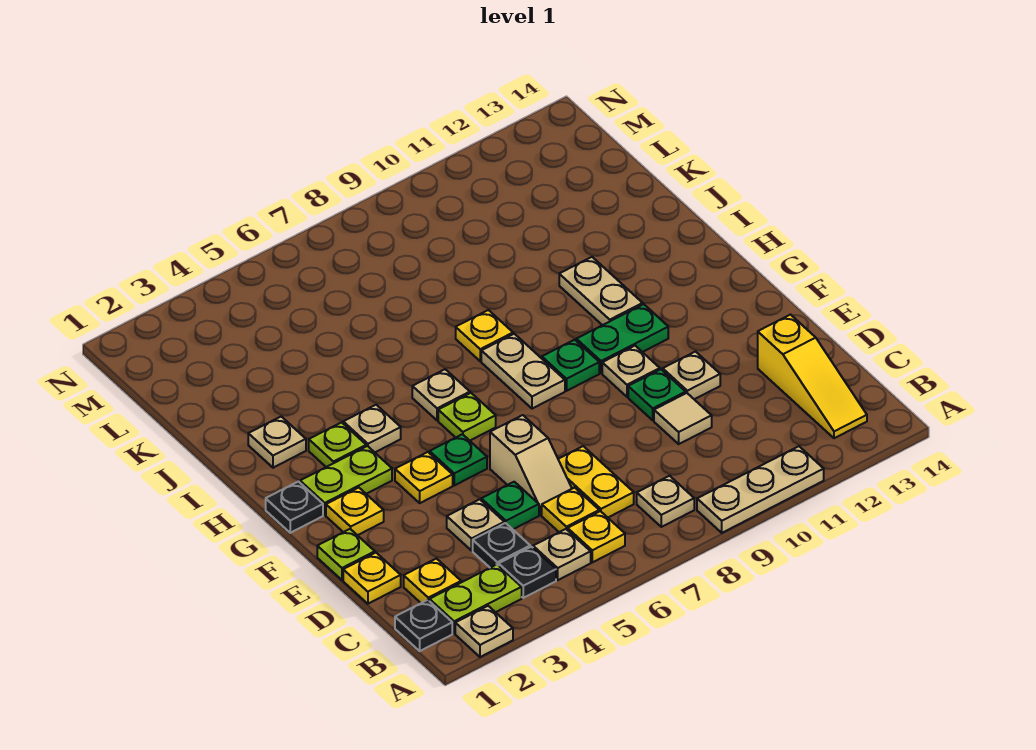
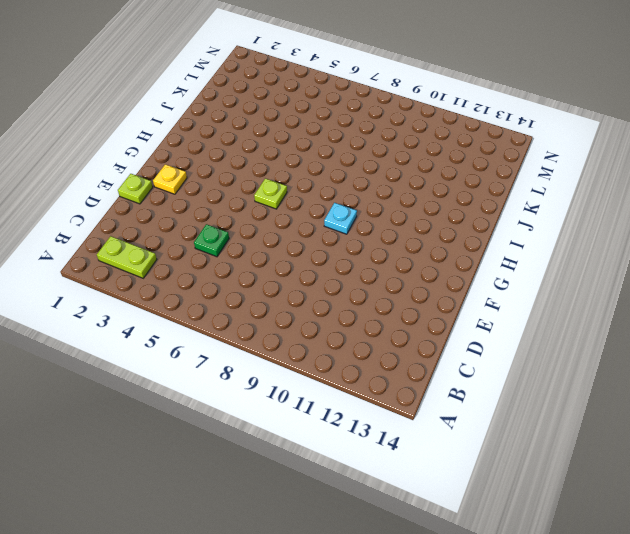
cyan 1x1 plate [324,203,357,234] -> green 1x1 plate [542,340,599,391]
none -> tan 1x1 plate [455,606,513,657]
none -> tan 1x3 plate [697,446,824,533]
none -> black 1x1 plate [395,600,452,651]
none -> black 1x1 plate [499,547,556,598]

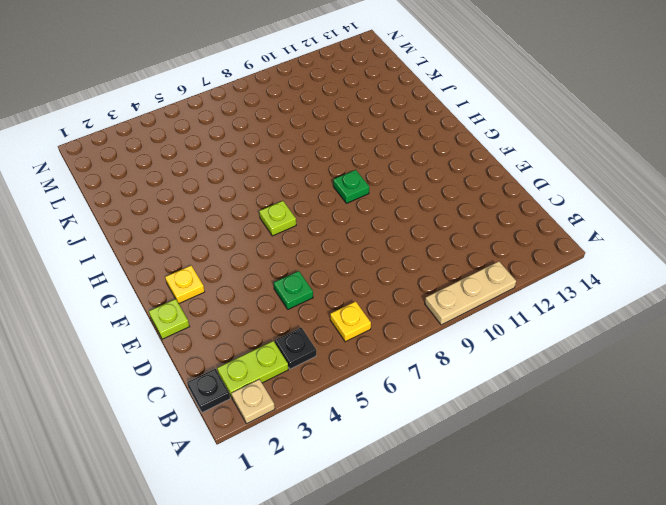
none -> tan 1x1 plate [533,529,591,580]
none -> tan 1x1 plate [637,476,694,527]
none -> yellow 1x3 slope [758,315,867,438]
none -> yellow 1x1 plate [404,559,461,603]

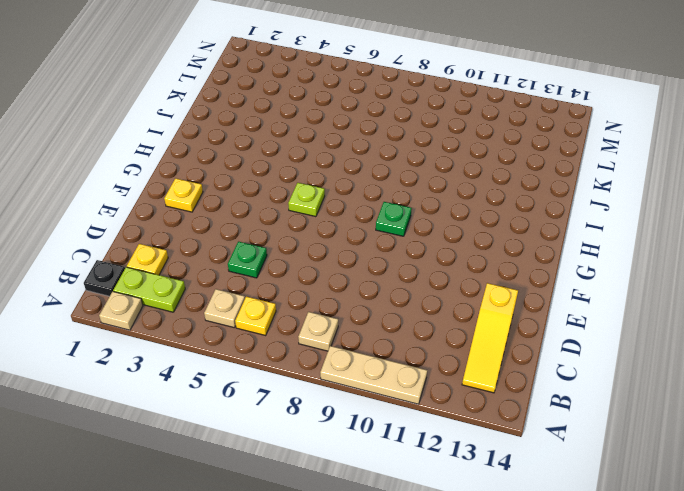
none -> black 1x1 plate [499,547,556,598]
none -> black 1x1 plate [473,523,530,568]
none -> yellow 1x1 plate [542,488,599,532]
none -> yellow 1x2 plate [558,446,634,517]

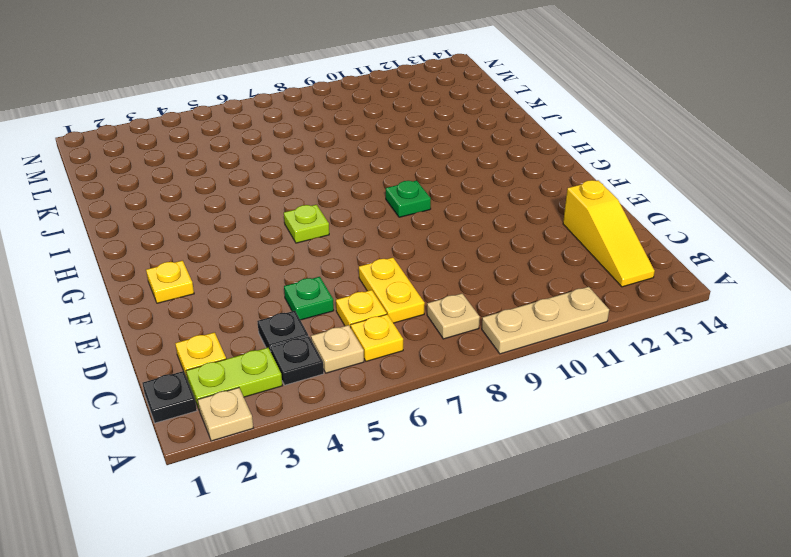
none -> yellow 1x1 plate [343,553,401,604]
none -> tan 1x1 plate [447,499,504,551]
none -> tan 1x2 slope [490,415,572,515]
none -> tan 1x1 tile [654,393,712,444]

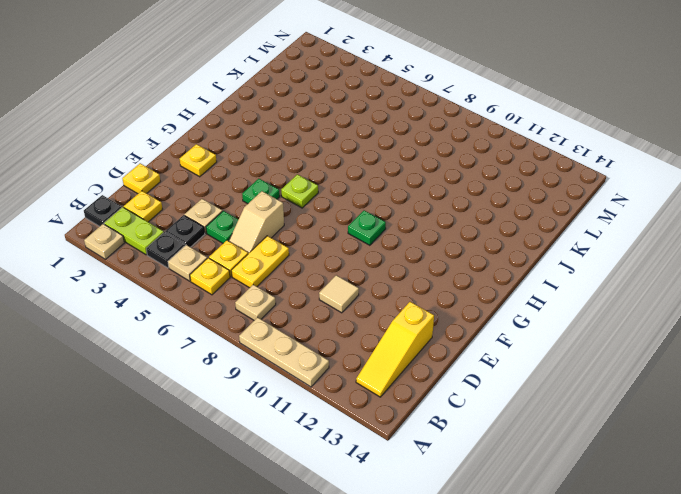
none -> lime 1x1 plate [317,529,375,580]
none -> green 1x1 plate [628,369,686,420]
none -> tan 1x1 plate [663,352,720,399]
none -> yellow 1x1 plate [395,452,453,503]

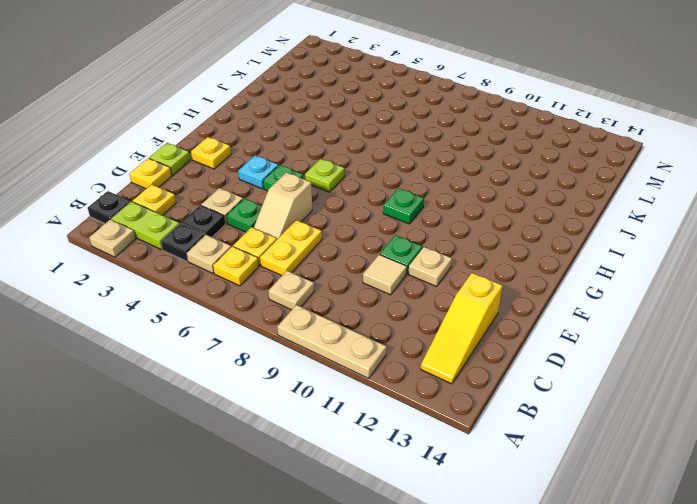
cyan 1x1 plate [238,155,278,189] -> yellow 1x1 plate [395,452,453,503]
none -> tan 1x1 plate [602,346,660,397]
none -> black 1x1 plate [266,482,323,533]
none -> lime 1x2 plate [300,446,392,515]
none -> tan 1x2 plate [481,334,565,409]

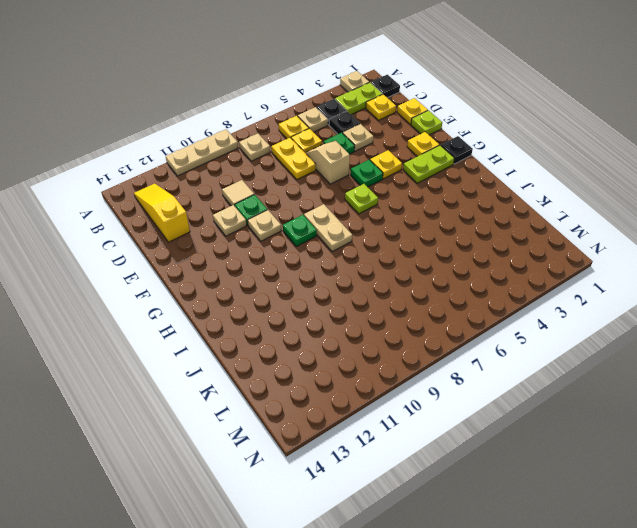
none -> green 1x2 plate [576,304,668,373]
none -> lime 1x1 plate [309,422,366,467]
none -> tan 1x1 plate [343,405,401,452]
none -> tan 1x1 plate [412,369,470,420]

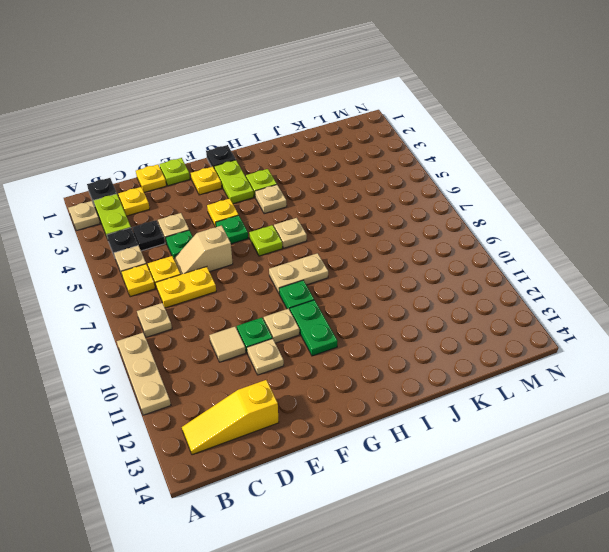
none -> tan 1x2 plate [559,257,643,325]
none -> tan 1x1 plate [248,417,306,468]
none -> yellow 1x1 plate [456,310,513,361]

